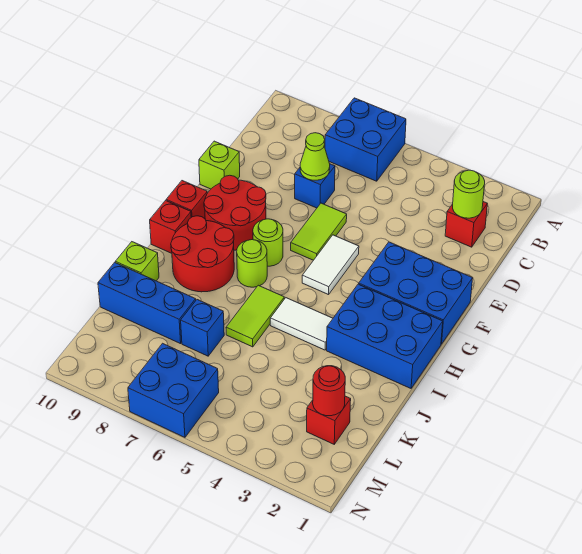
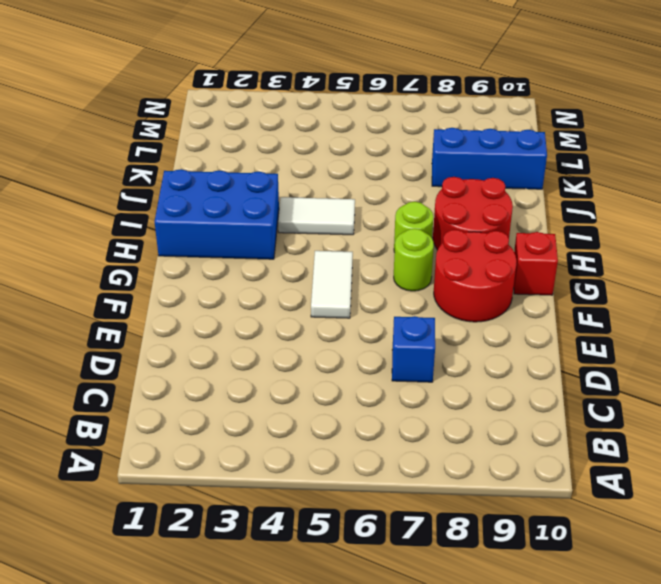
none -> blue 2x2 brick [325,98,406,181]
none -> red 1x1 brick [445,202,487,247]
none -> lime 1x2 tile [291,203,347,260]

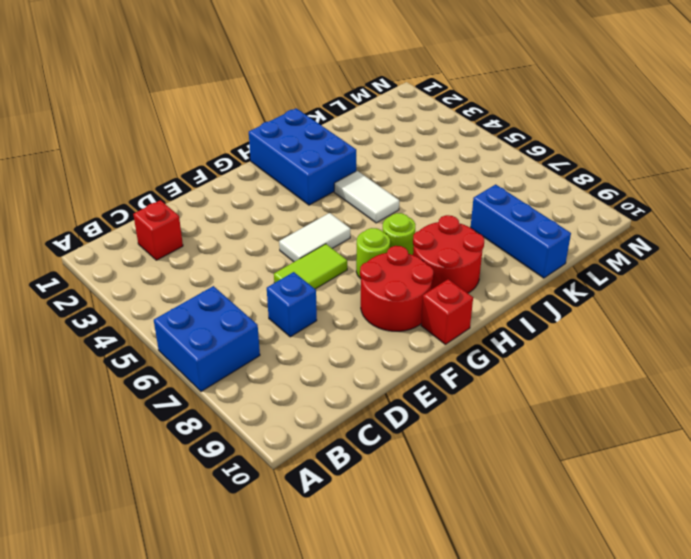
none -> lime 1x1 brick [199,141,240,189]
none -> blue 2x3 brick [359,242,473,344]
none -> red 1x1 brick [150,201,191,253]

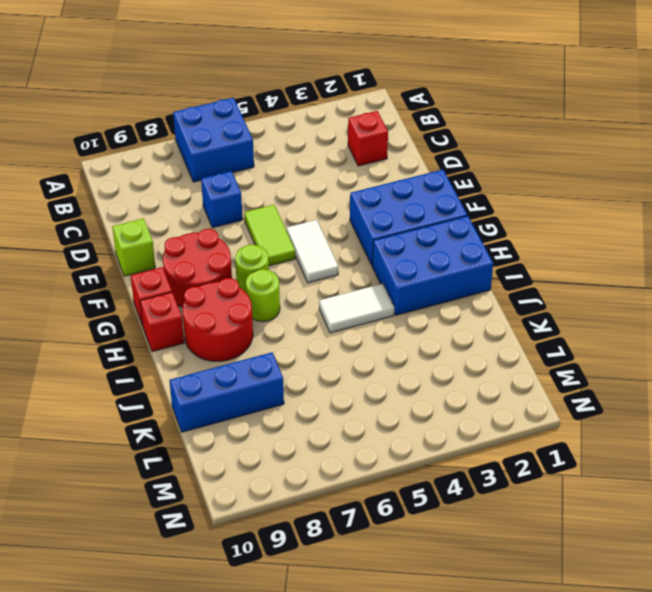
none -> lime 1x2 tile [226,285,284,347]
none -> lime 1x1 brick [115,242,159,281]
none -> blue 1x1 brick [181,300,224,356]

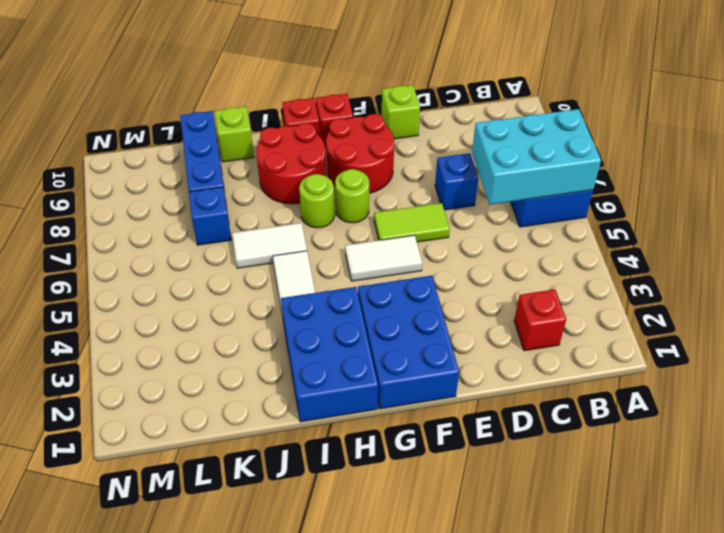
cyan 2x3 brick [472,109,601,204] -> none
white 1x2 tile [232,223,307,268] -> lime 1x2 tile [226,285,284,347]
none -> red 1x1 brick [307,396,351,444]
none -> blue 2x2 brick [128,343,219,437]
none -> lime 1x1 round brick [453,170,485,218]

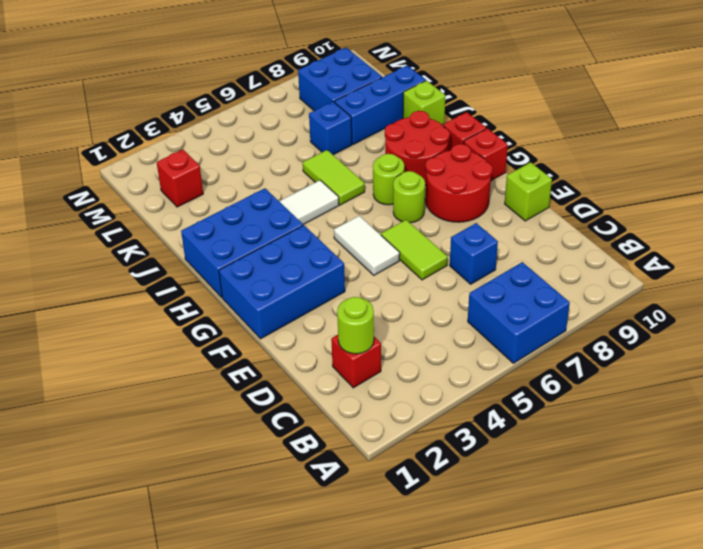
blue 2x2 brick [298,48,382,111] -> blue 2x2 brick moved to [128,343,219,437]
none -> lime 1x1 cone [300,133,330,180]
none -> red 1x1 round brick [313,366,345,416]

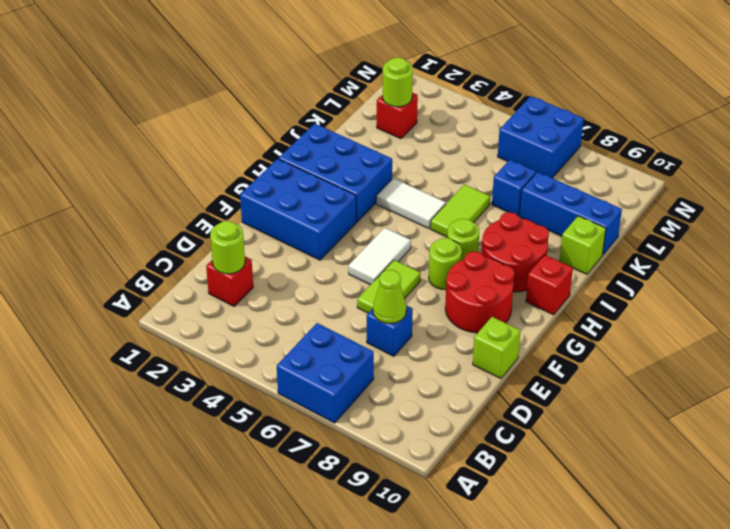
lime 1x1 round brick [383,57,413,107] -> red 1x1 round brick [313,366,345,416]
none -> red 1x1 brick [166,181,207,219]

